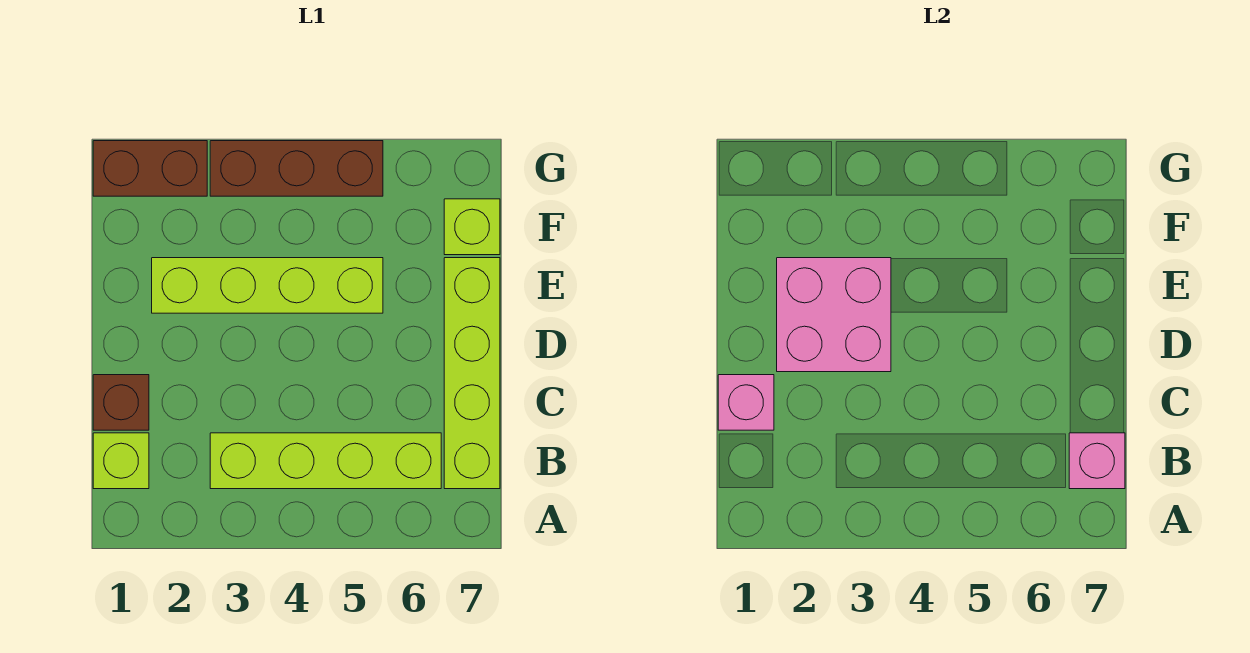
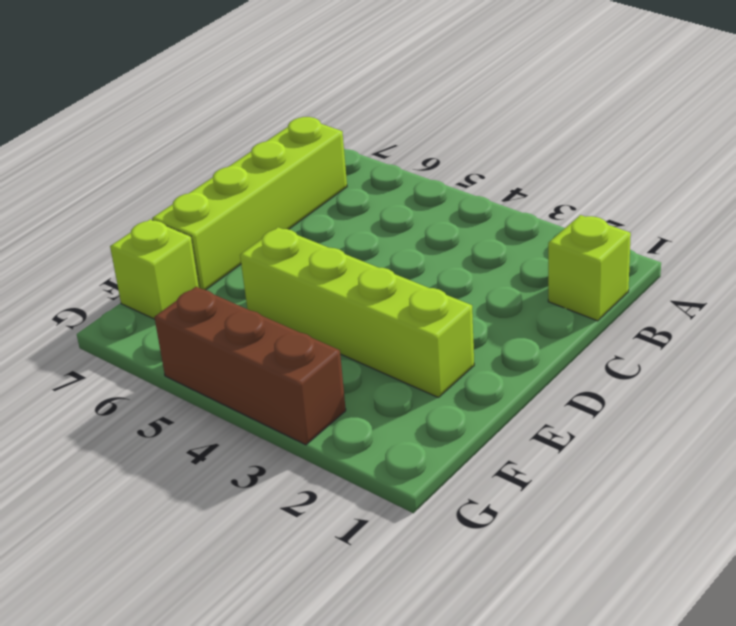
none -> lime 1x4 brick [210,433,441,489]
none -> brown 1x1 brick [93,375,149,430]

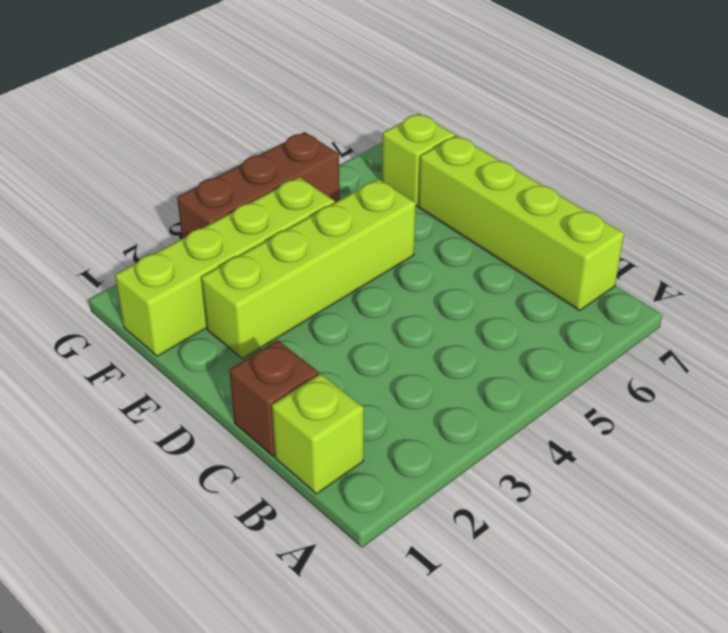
lime 1x4 brick [115,177,335,356] -> lime 1x4 brick moved to [210,433,441,489]
none -> brown 1x2 brick [93,141,207,196]
none -> pink 1x1 brick [1069,433,1125,489]

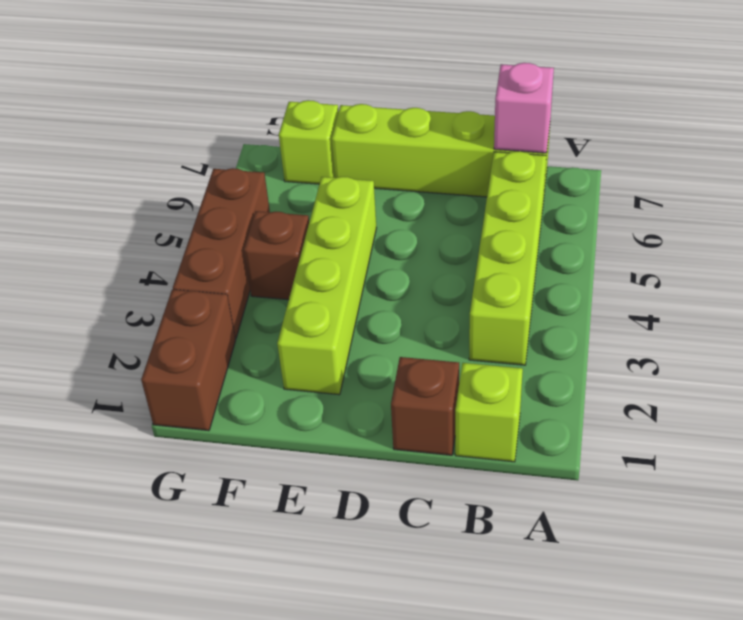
brown 1x1 brick [244,211,309,300] -> none
none -> pink 1x1 brick [718,375,774,430]
none -> pink 2x2 brick [777,258,891,372]

